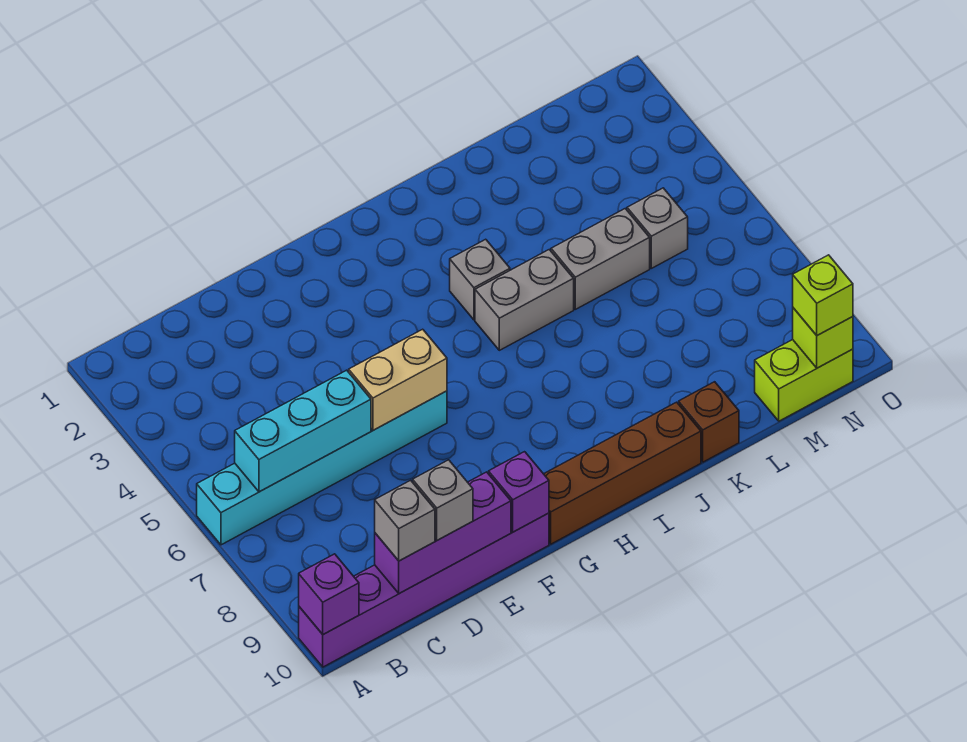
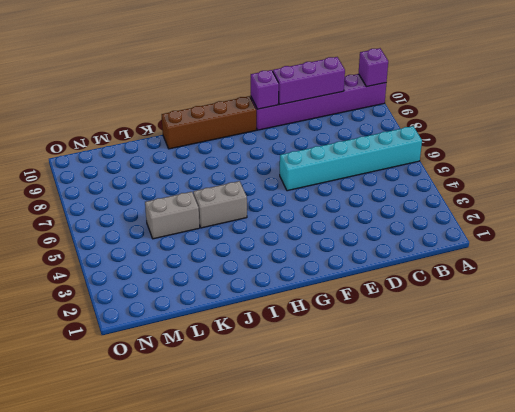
none -> grey 1x1 brick [450,239,510,320]
none -> brown 1x1 brick [679,382,739,462]
none -> grey 1x1 brick [627,188,688,268]

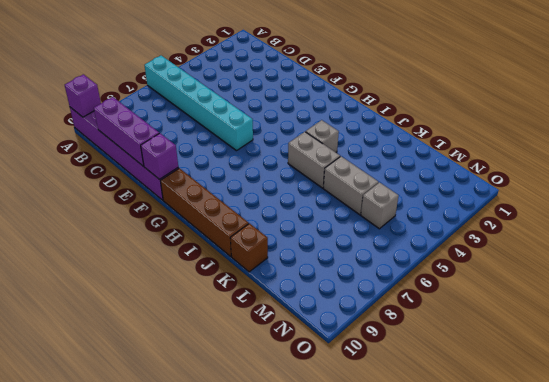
none -> lime 1x2 brick [755,340,853,421]
none -> cyan 1x3 brick [235,370,371,492]
none -> tan 1x2 brick [349,329,447,430]

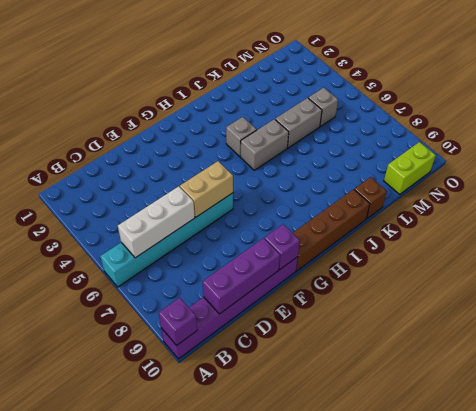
white 1x3 brick [118,186,195,258] -> cyan 1x3 brick [235,370,371,492]
none -> lime 1x1 brick [793,308,853,368]
none -> grey 1x1 brick [375,480,435,561]
none -> grey 1x1 brick [413,460,473,540]

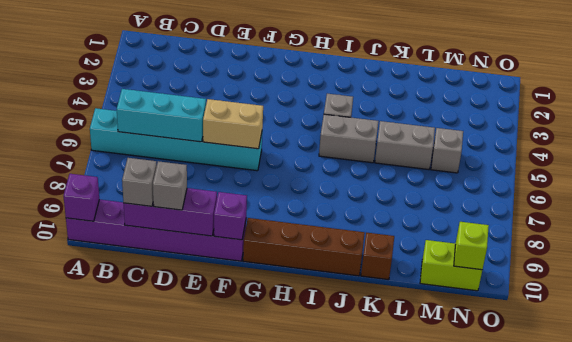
none -> lime 1x1 brick [793,255,853,336]

